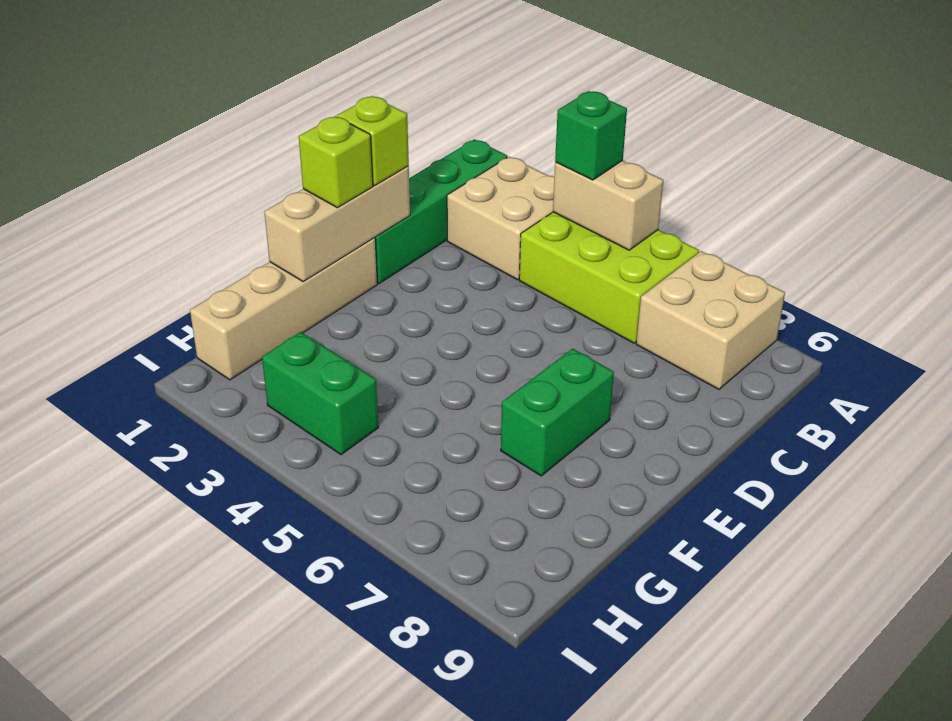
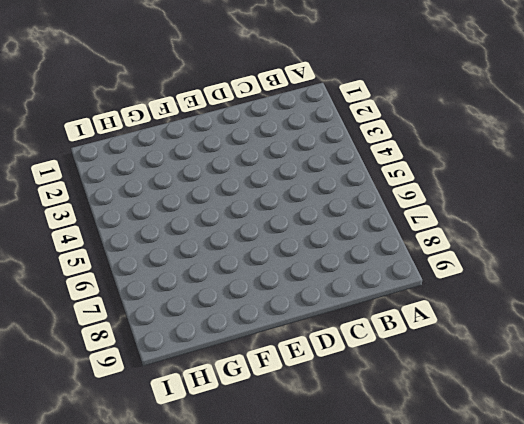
none -> green 1x4 brick [375,139,508,284]
none -> tan 2x2 brick [447,157,554,280]
none -> lime 2x3 brick [519,212,699,343]

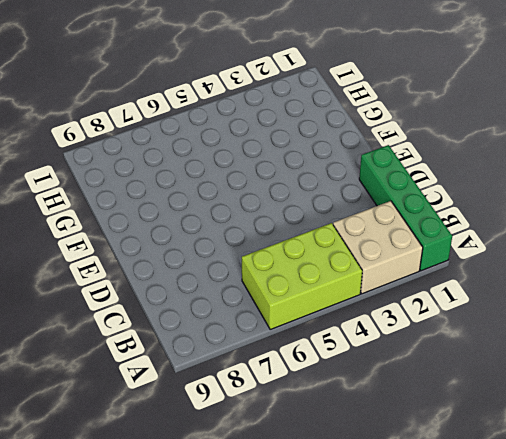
none -> tan 2x2 brick [636,251,785,389]
none -> tan 1x4 brick [190,238,377,380]
none -> green 1x2 brick [501,349,614,476]

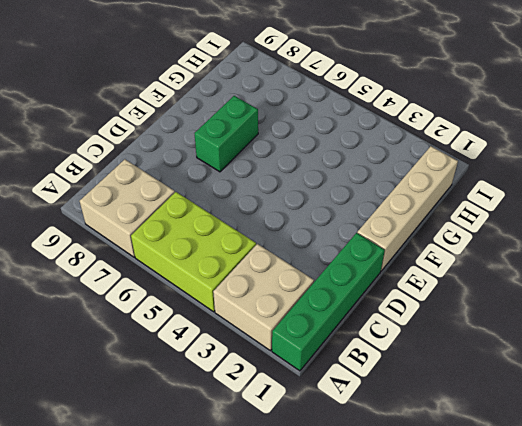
none -> green 1x2 brick [262,332,379,455]
none -> tan 1x2 brick [553,161,663,250]
none -> tan 1x3 brick [264,166,410,282]

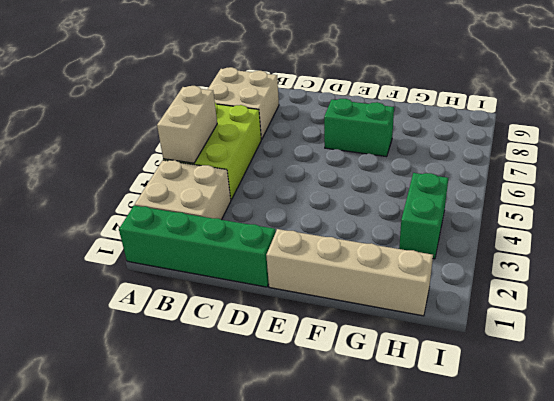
none -> tan 1x3 brick [264,166,410,282]
none -> green 1x1 brick [555,91,627,180]
none -> lime 1x1 brick [337,96,409,186]

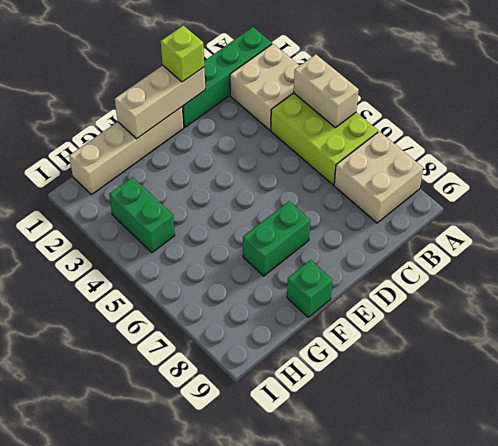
green 1x1 brick [287,260,333,317] -> green 1x1 brick moved to [555,91,627,180]
none -> lime 1x1 brick [299,116,373,208]

